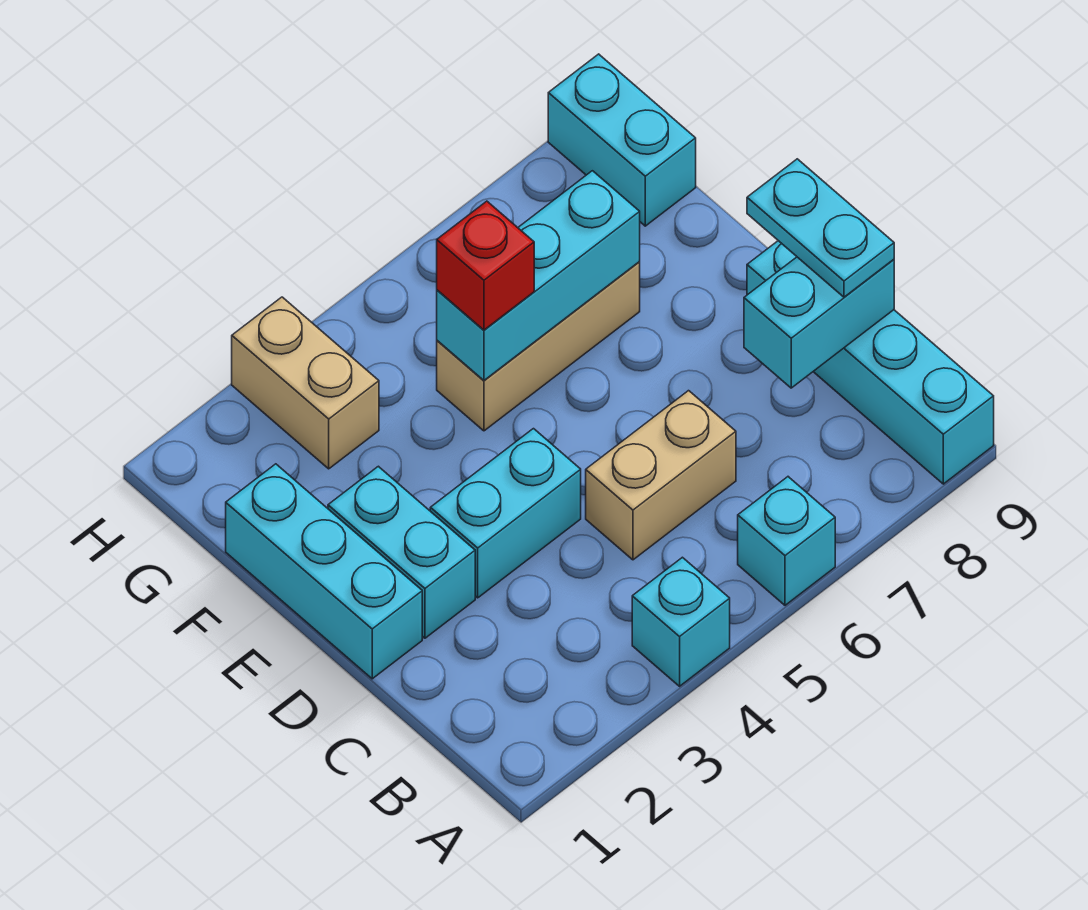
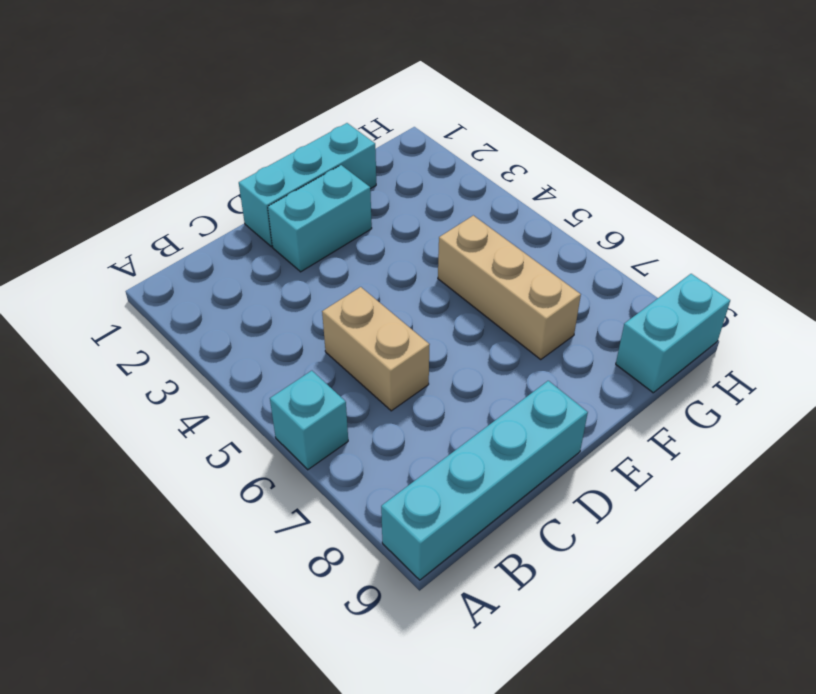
none -> cyan 1x1 brick [632,557,730,686]
none -> cyan 1x2 brick [430,429,581,598]
none -> tan 1x2 brick [232,297,379,469]

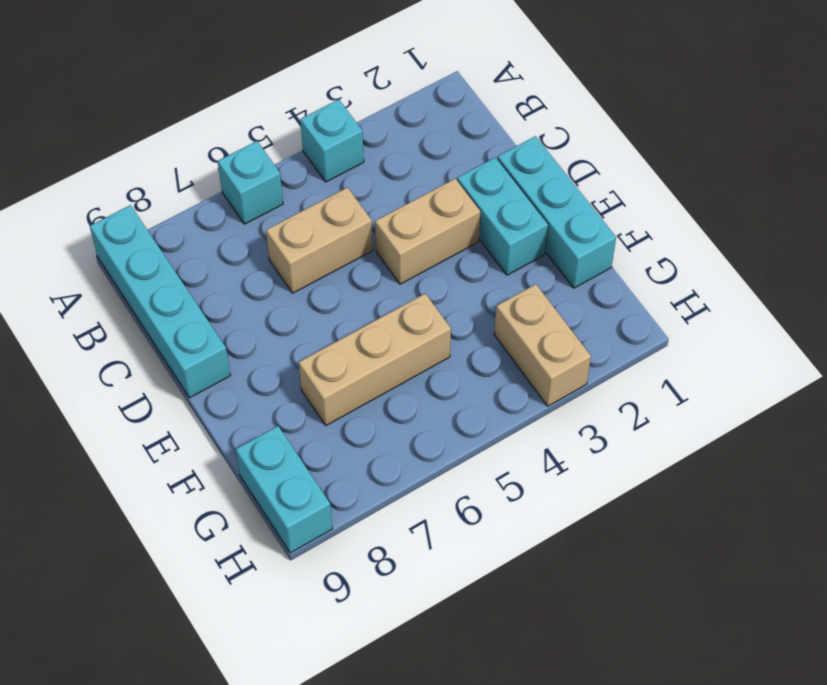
tan 1x2 brick [375,179,480,284] -> cyan 1x2 brick [430,429,581,598]
none -> cyan 1x2 brick [744,257,894,388]
none -> cyan 1x3 brick [437,171,640,380]
none -> cyan 1x2 plate [747,159,894,297]

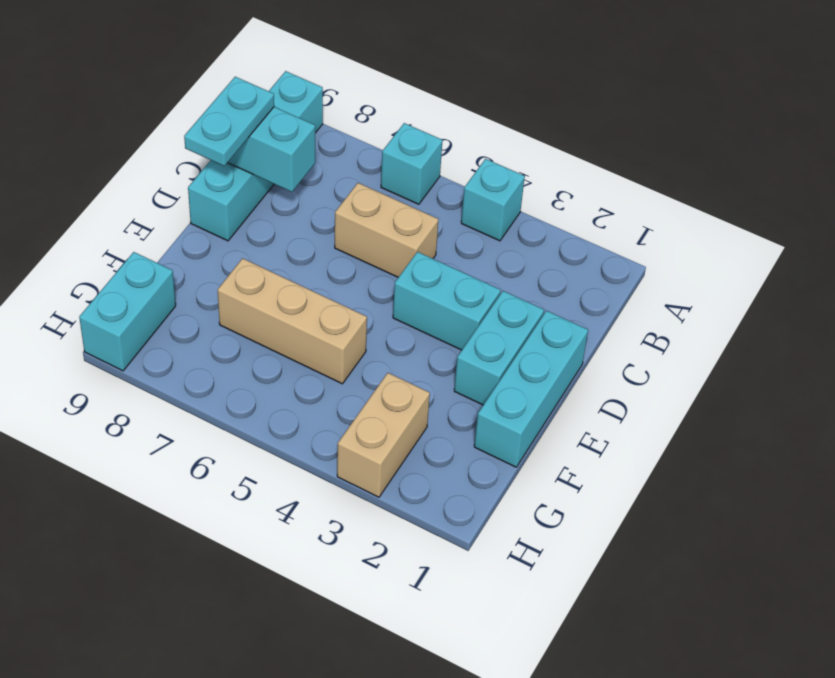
none -> cyan 1x3 brick [437,171,640,380]
none -> red 1x1 brick [437,201,534,330]

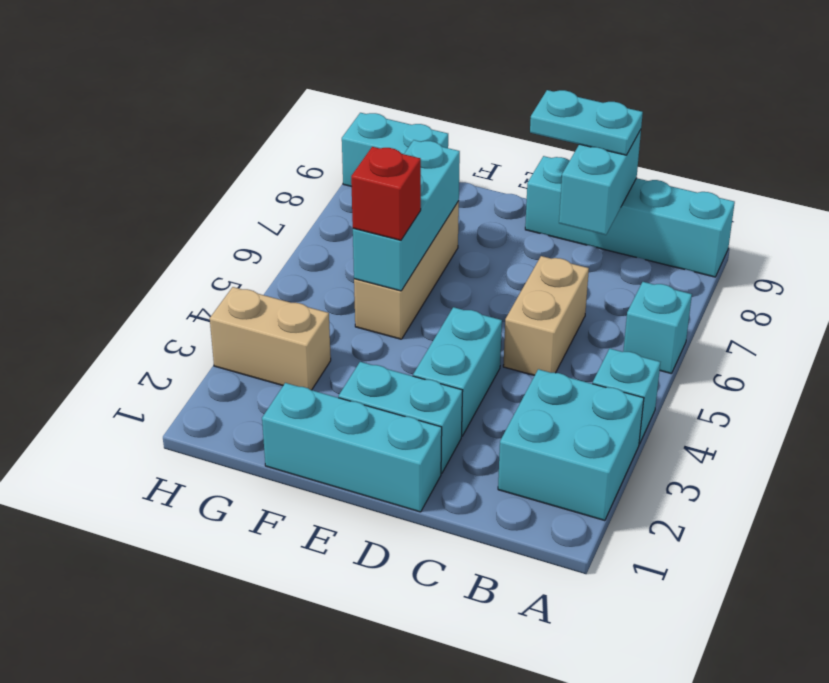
cyan 2x2 brick [498,369,644,521] -> none

